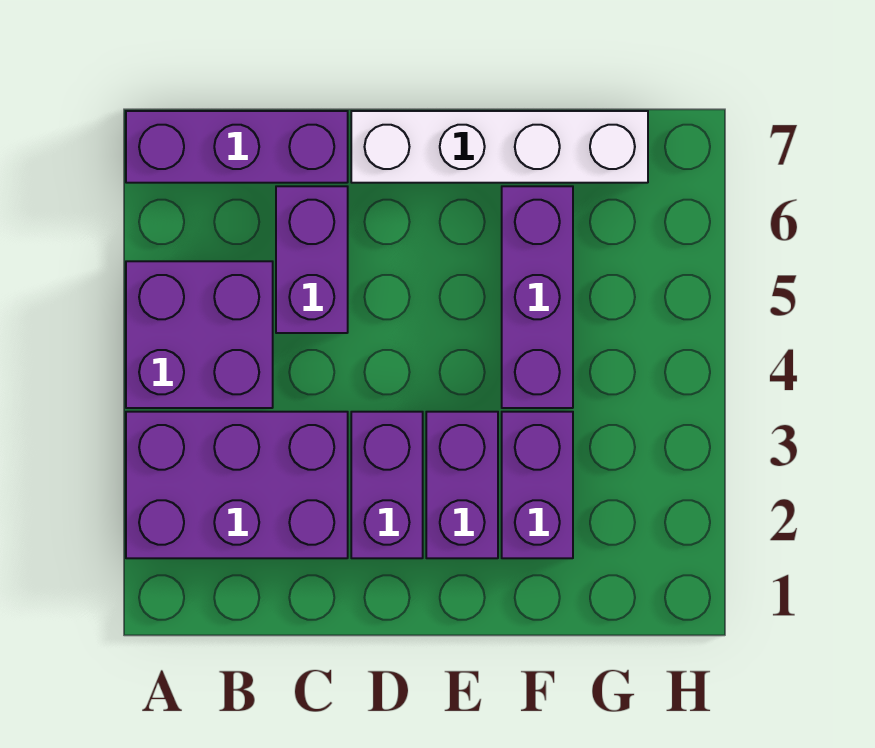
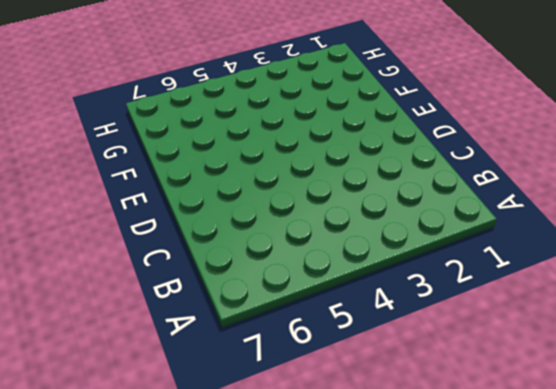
none -> purple 2x3 brick [126,412,348,558]
none -> purple 2x2 brick [126,261,273,408]

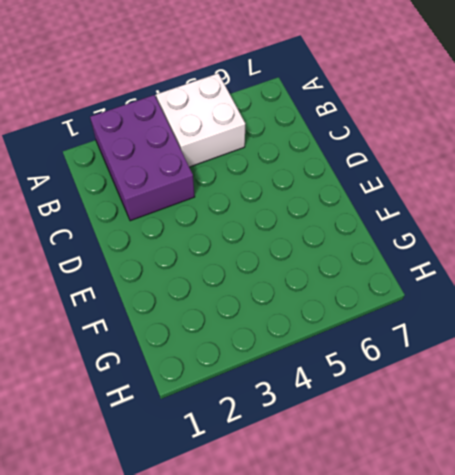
white 2x2 brick [156,73,245,167] -> purple 2x2 brick [126,261,273,408]
none -> purple 1x3 brick [126,111,348,183]
none -> purple 1x2 brick [276,186,348,333]

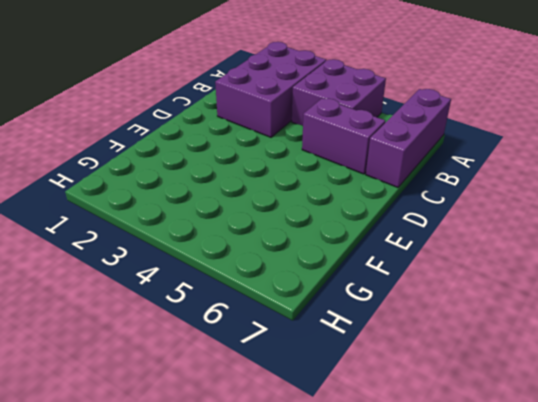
none -> purple 1x2 brick [351,412,423,558]
none -> white 1x4 brick [351,111,648,183]

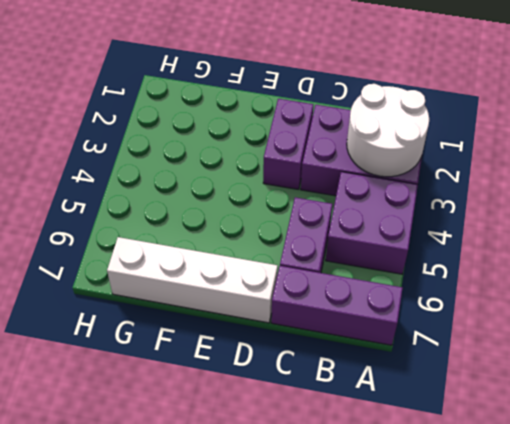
white 2x2 round brick [347,84,429,177] -> none
none -> purple 1x2 brick [426,412,498,558]
none -> purple 1x2 brick [502,412,573,558]

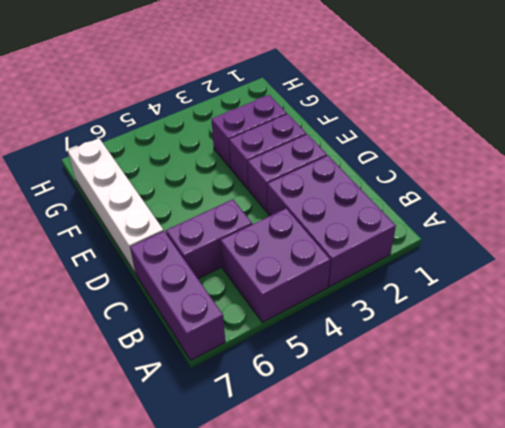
none -> purple 1x3 brick [502,186,573,408]

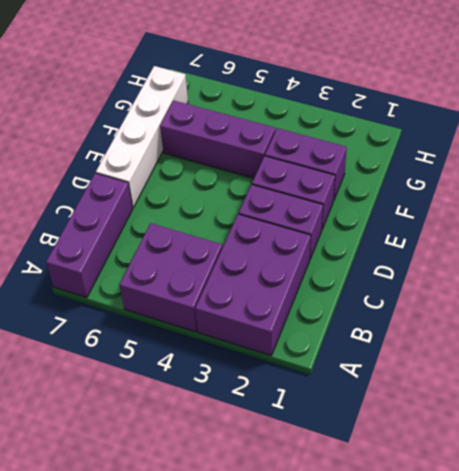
none -> purple 1x2 brick [276,186,348,333]

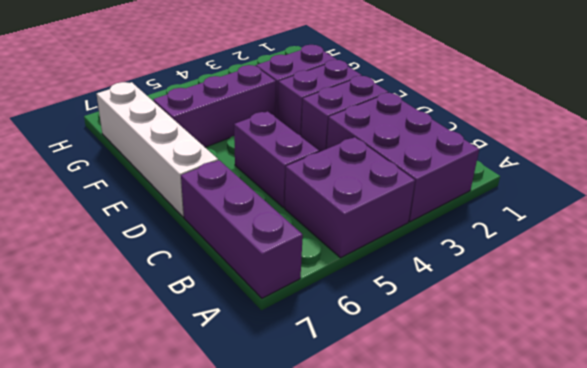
purple 1x2 brick [234,111,319,208] -> purple 1x2 brick turned to [276,186,348,333]

